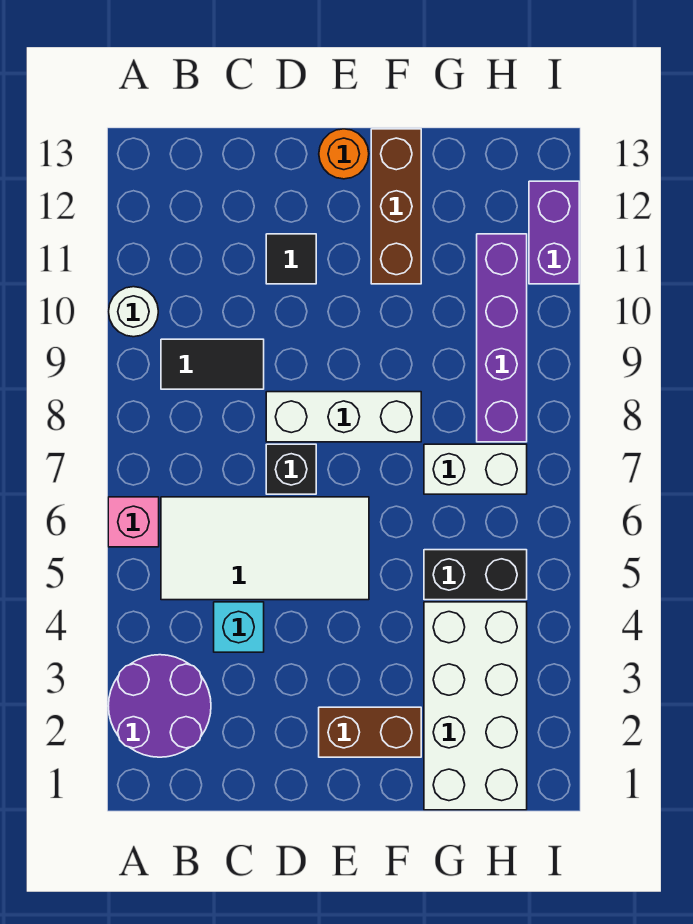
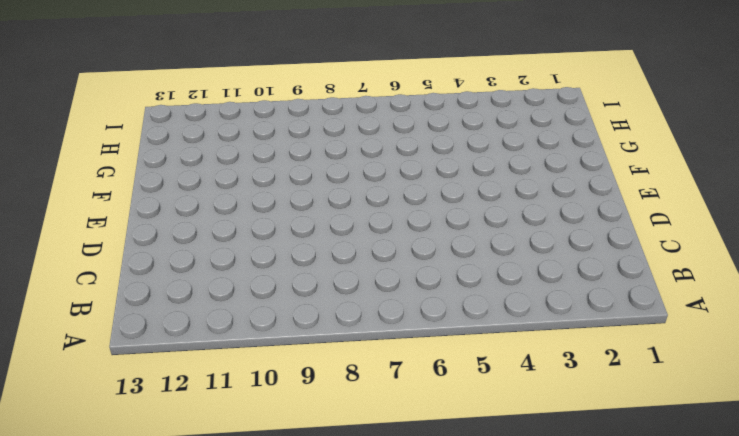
none -> purple 2x2 round brick [108,655,211,757]
none -> pink 1x1 brick [108,497,159,547]
none -> white 1x1 round brick [108,287,158,337]

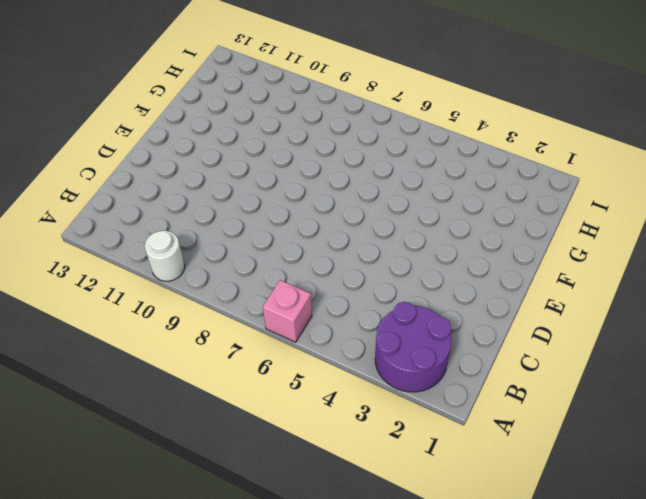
none -> white 2x4 tile [161,497,369,600]
none -> black 1x2 tile [161,339,264,389]
none -> cyan 1x1 brick [214,602,264,652]

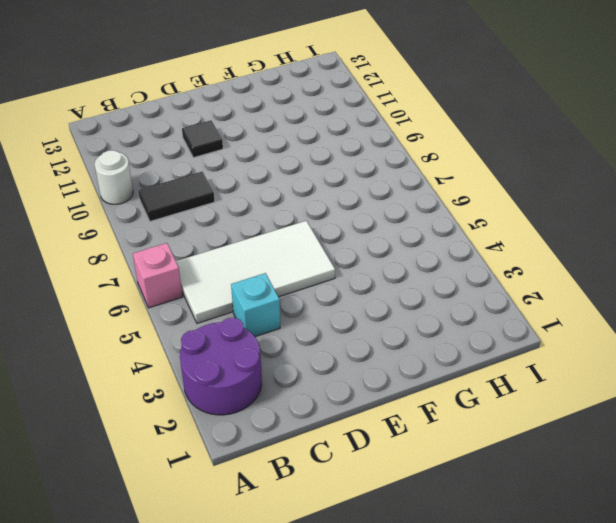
none -> black 1x1 brick [266,444,316,494]
none -> white 1x3 brick [266,392,421,442]
none -> brown 1x2 brick [319,707,421,757]

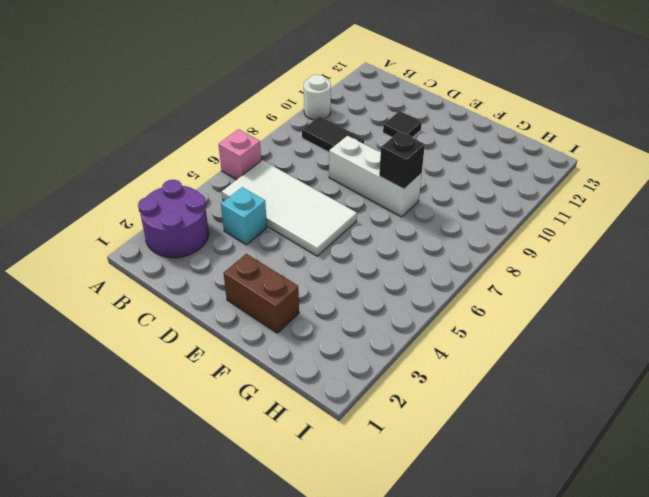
black 1x1 brick [379,132,425,189] -> black 1x1 brick moved to [266,444,316,494]
none -> orange 1x1 round brick [319,129,369,179]
none -> brown 1x3 brick [371,129,421,284]
none -> white 2x4 brick [424,602,527,810]

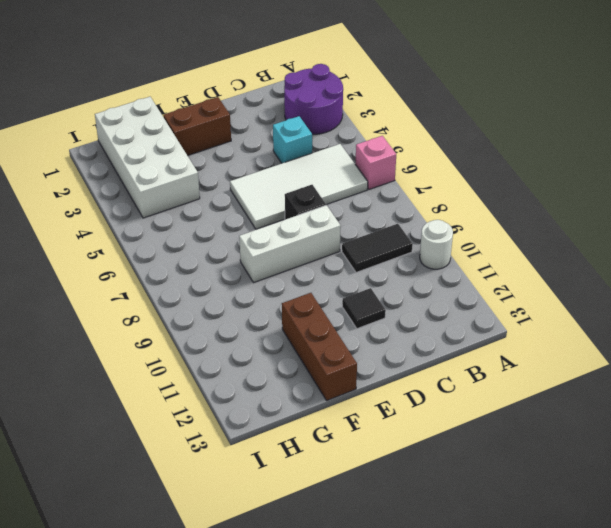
none -> orange 1x1 round brick [319,129,369,179]
none -> black 1x2 brick [424,550,527,600]
none -> white 1x2 brick [424,444,527,494]

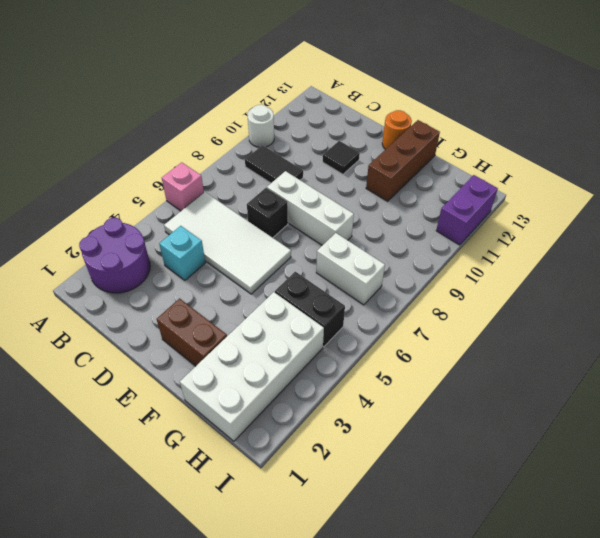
none -> purple 1x4 brick [477,234,527,442]

